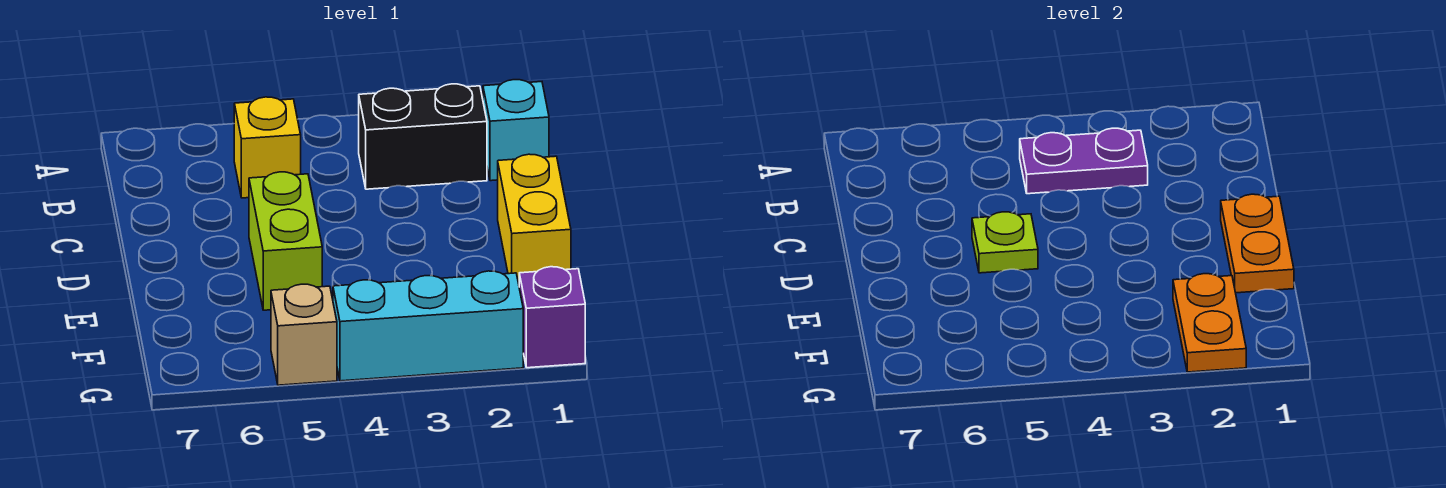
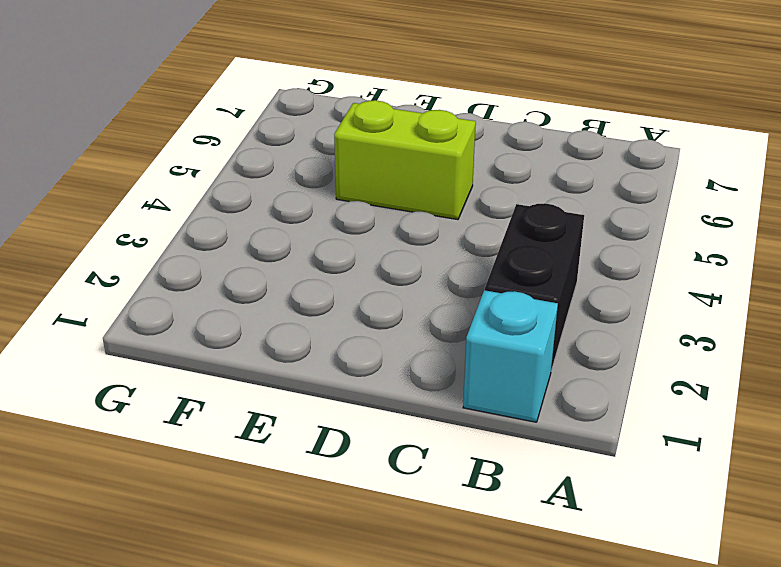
none -> yellow 1x1 brick [234,97,301,198]
none -> yellow 1x2 brick [498,154,571,284]
none -> purple 1x1 brick [519,267,585,368]

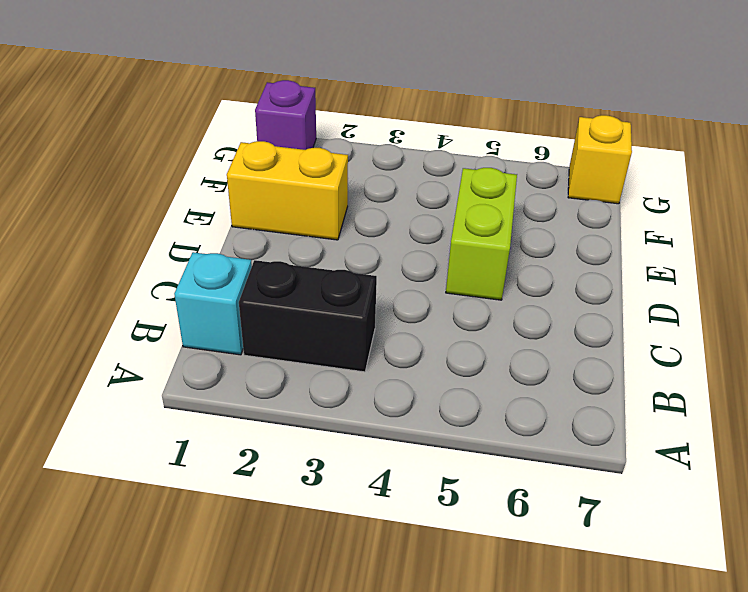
yellow 1x2 brick [227,141,348,240] -> yellow 1x2 brick turned to [498,154,571,284]
yellow 1x1 brick [568,115,632,204] -> yellow 1x1 brick moved to [234,97,301,198]
none -> cyan 1x3 brick [333,271,523,381]
none -> tan 1x1 brick [271,284,337,385]
none -> purple 1x2 plate [1020,128,1148,194]

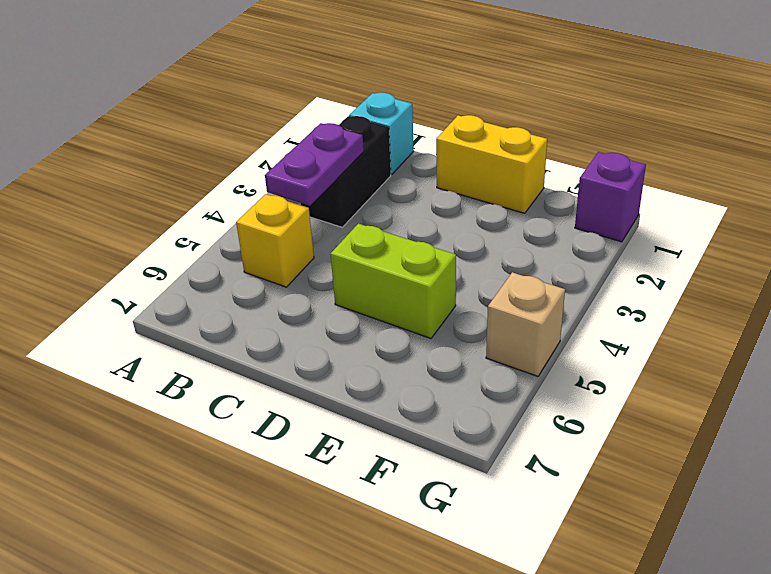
none -> cyan 1x3 brick [333,271,523,381]
none -> orange 1x2 plate [1221,194,1294,293]
none -> lime 1x1 plate [972,212,1038,273]

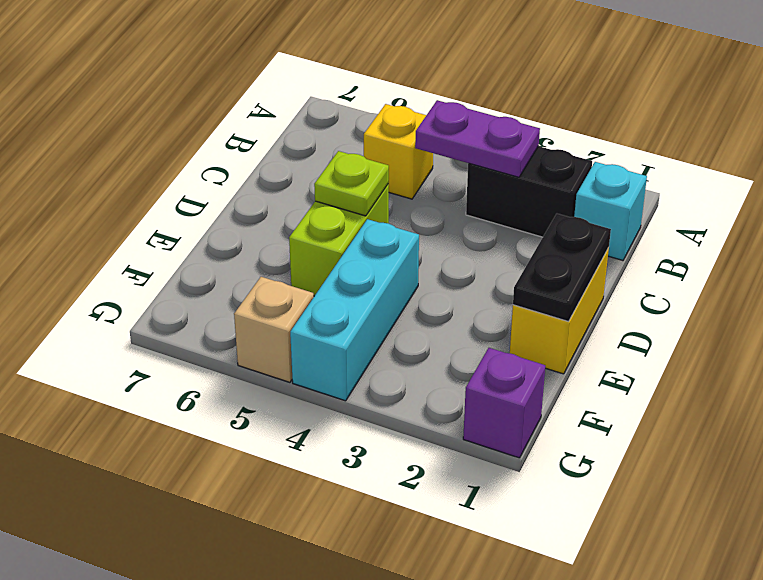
black 1x2 plate [513,214,611,322] -> orange 1x2 plate [1221,194,1294,293]
cyan 1x3 brick [290,219,419,401] -> cyan 1x3 brick turned to [333,271,523,381]
none -> orange 1x2 plate [1173,274,1246,372]

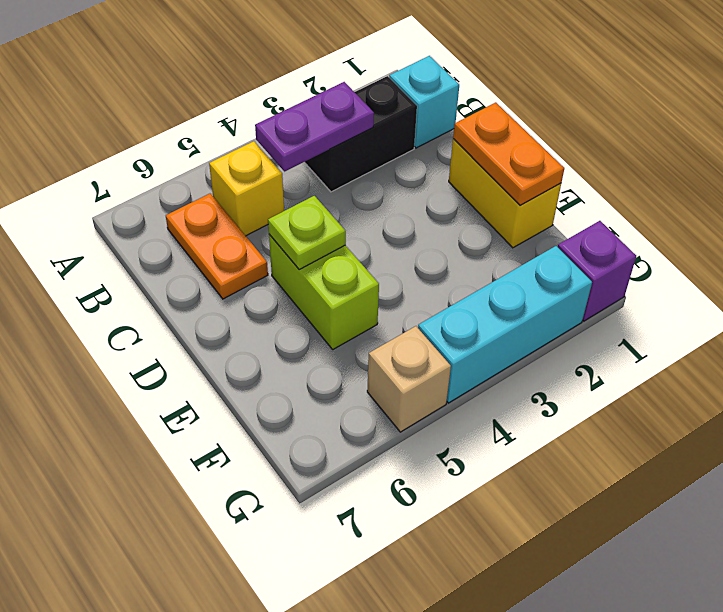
orange 1x2 plate [166,193,268,299] -> orange 1x2 plate moved to [1173,274,1246,372]

